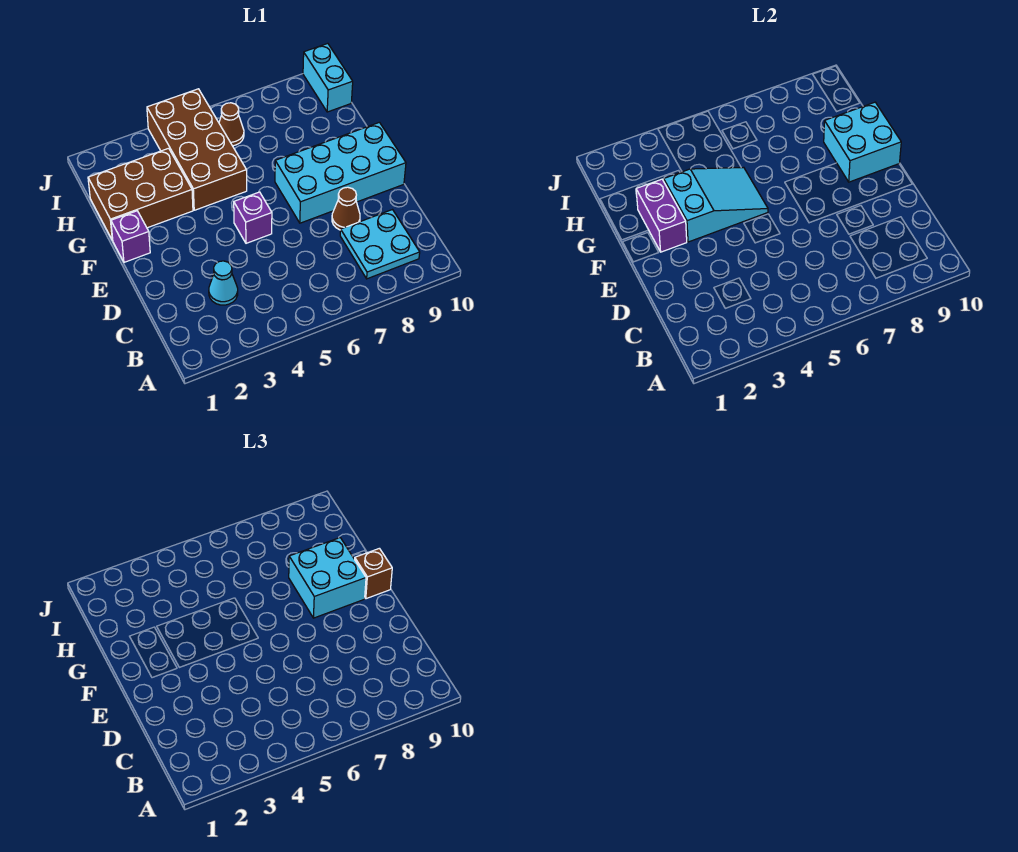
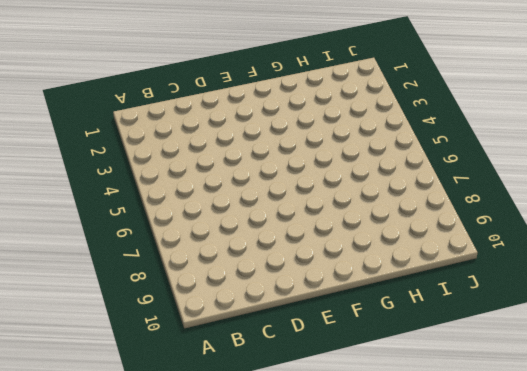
none -> cyan 2x2 plate [340,210,420,279]
none -> cyan 1x1 cone [209,261,238,305]
none -> brown 1x1 cone [332,187,360,230]

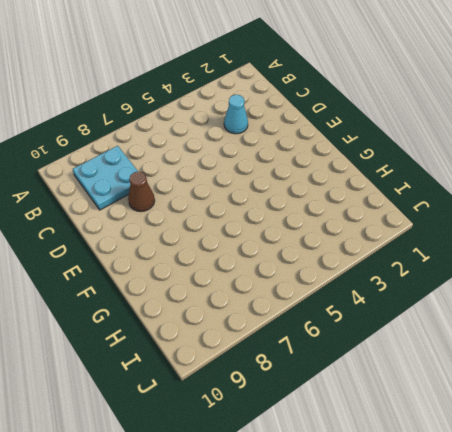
none -> purple 1x1 brick [234,192,272,243]
none -> cyan 2x4 brick [275,122,406,223]
none -> purple 1x1 brick [111,211,150,262]

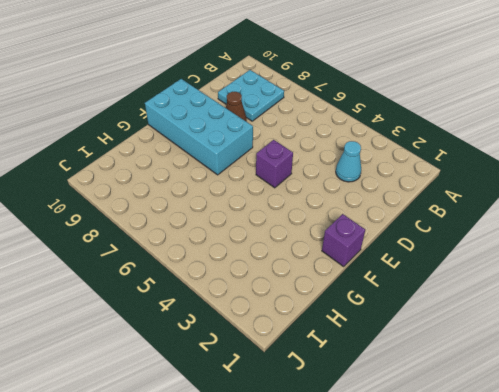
none -> brown 2x3 brick [88,148,193,240]
none -> brown 2x4 brick [147,89,247,210]
none -> brown 1x1 cone [219,103,244,146]

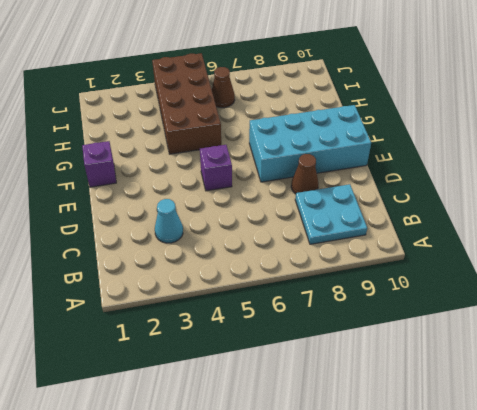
none -> brown 2x3 brick [88,148,193,240]
none -> cyan 1x2 brick [303,43,353,112]
none -> purple 1x2 brick [636,179,687,252]

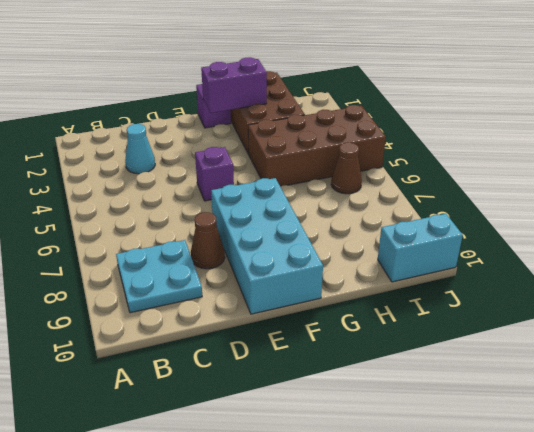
none -> cyan 2x3 slope [664,167,768,242]
none -> cyan 2x2 brick [824,102,901,182]
none -> cyan 2x2 brick [289,538,366,618]

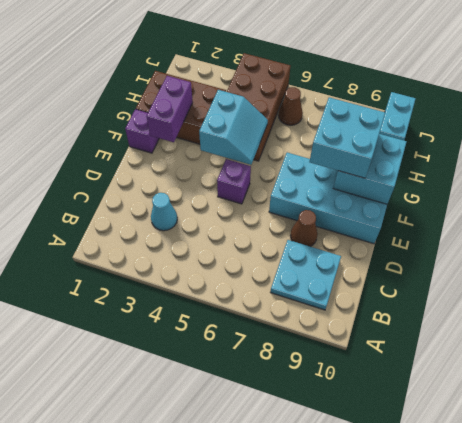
cyan 2x2 slope [199,90,268,165] -> cyan 2x3 slope [664,167,768,242]
none -> brown 1x1 brick [355,548,392,599]

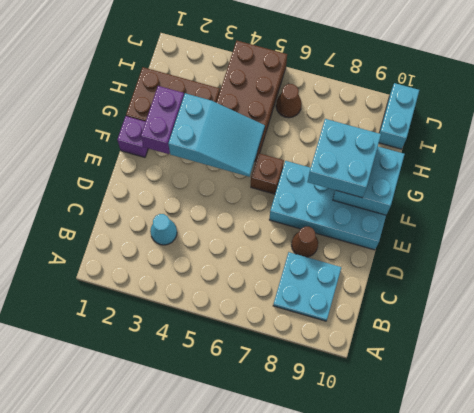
brown 1x1 brick [251,153,284,194] -> brown 1x1 brick moved to [355,548,392,599]
none -> purple 1x1 brick [234,192,272,243]

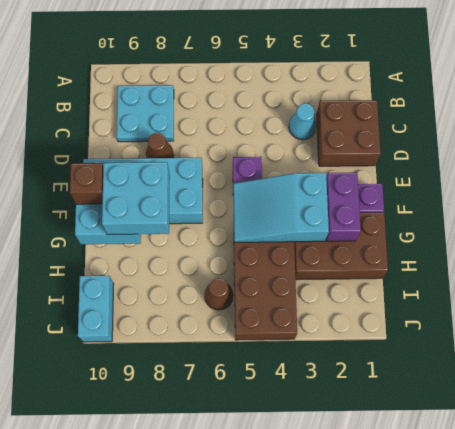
brown 2x2 brick [317,100,381,166] -> none

